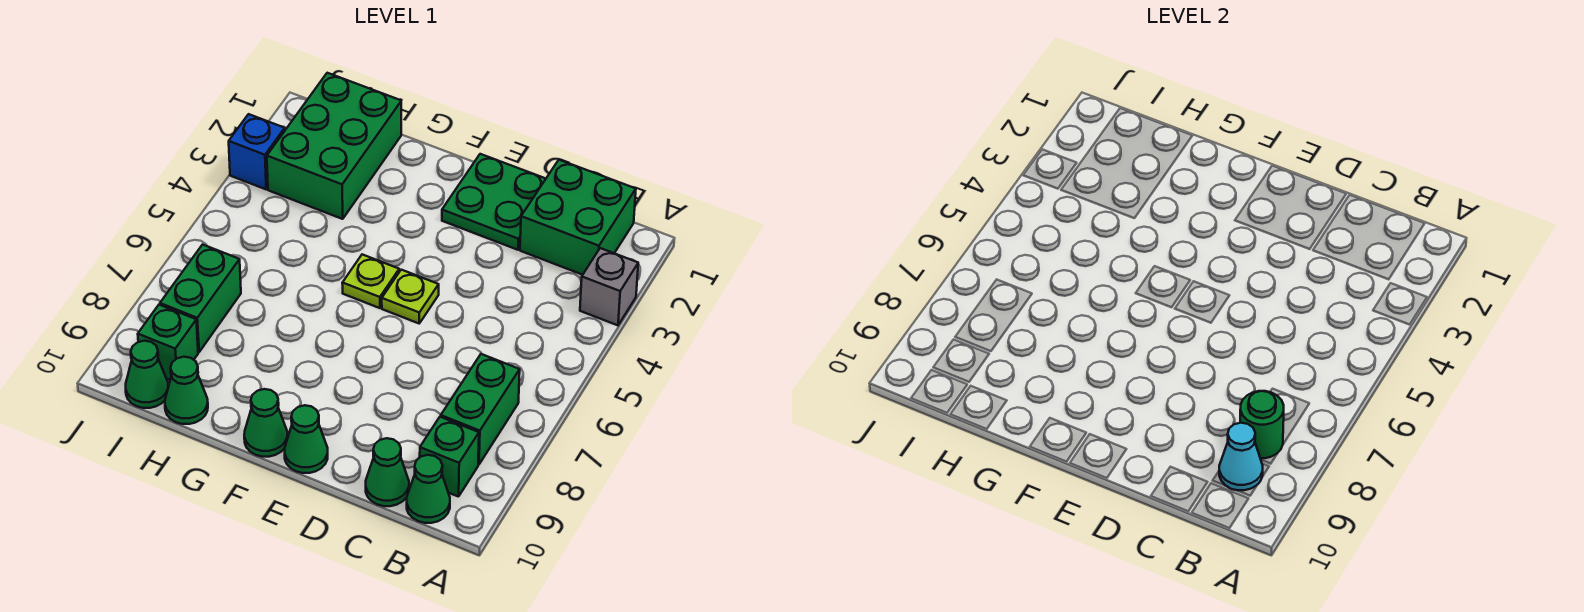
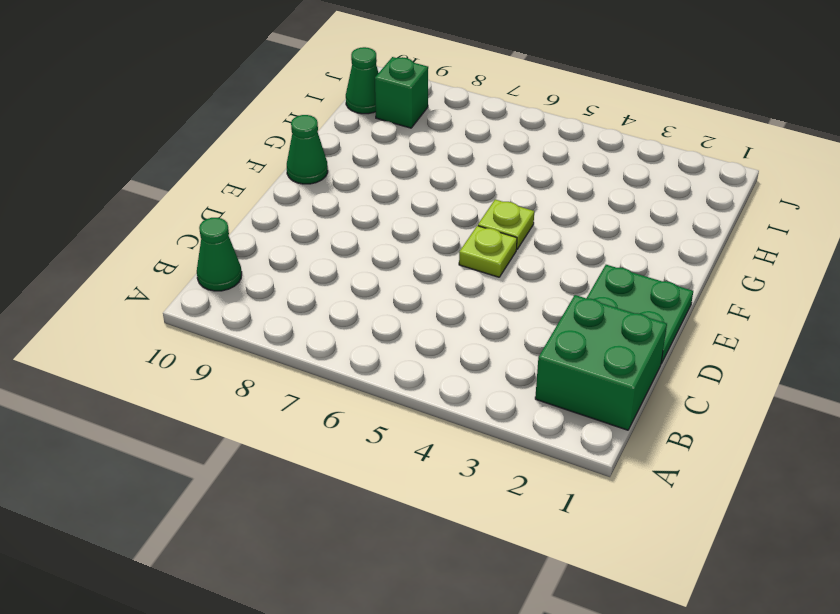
none -> grey 1x1 brick [580,248,638,325]
none -> green 1x2 brick [441,354,520,464]
none -> green 1x1 brick [420,417,479,497]

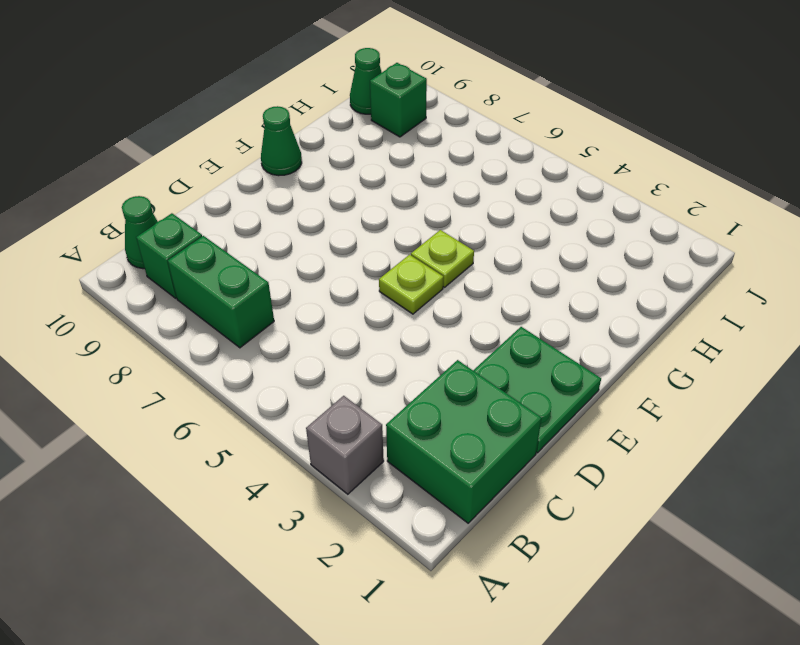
none -> green 1x1 cone [366,438,409,506]
none -> green 1x1 cone [285,405,328,473]
none -> green 2x3 brick [267,73,401,219]

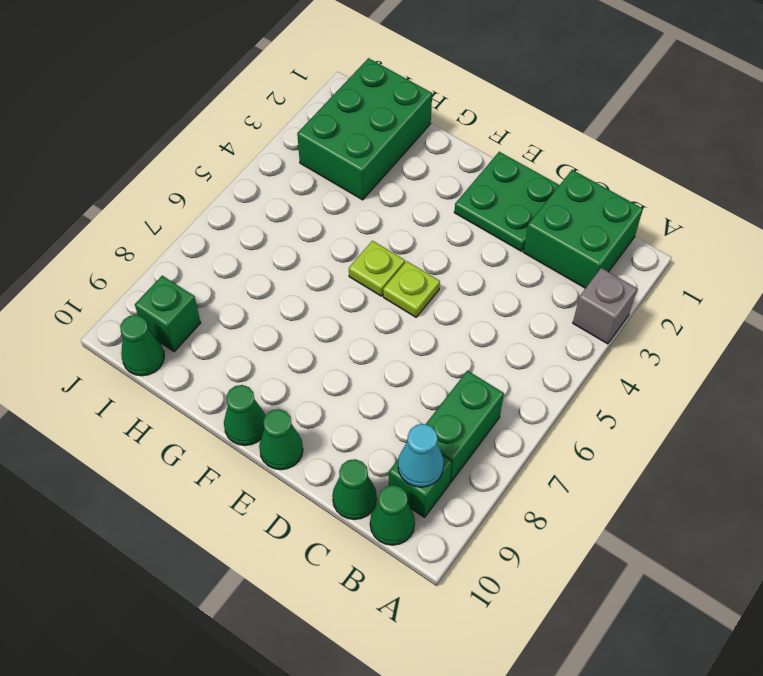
none -> green 1x1 cone [165,357,208,424]
none -> green 1x2 brick [160,245,241,352]
none -> blue 1x1 brick [229,114,285,189]

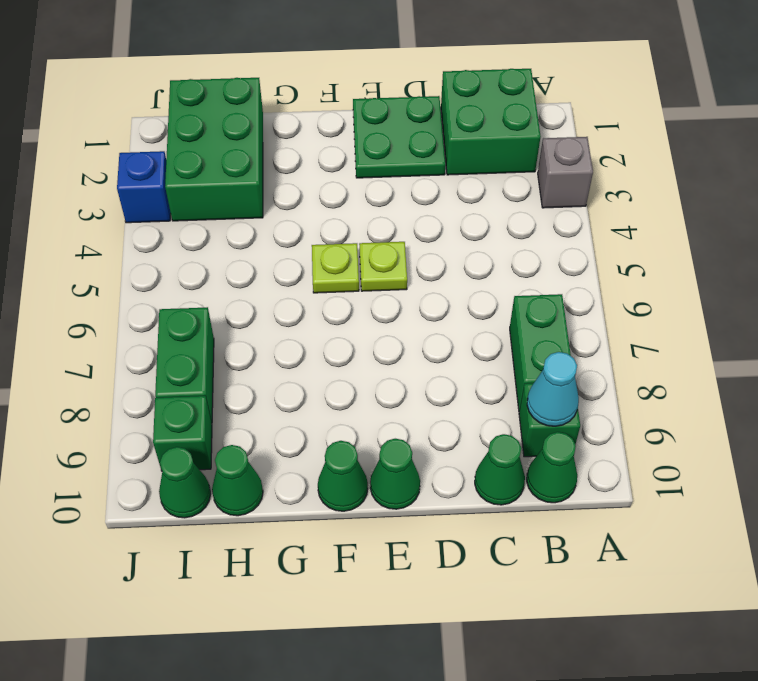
none -> green 1x1 round brick [1240,391,1284,458]

